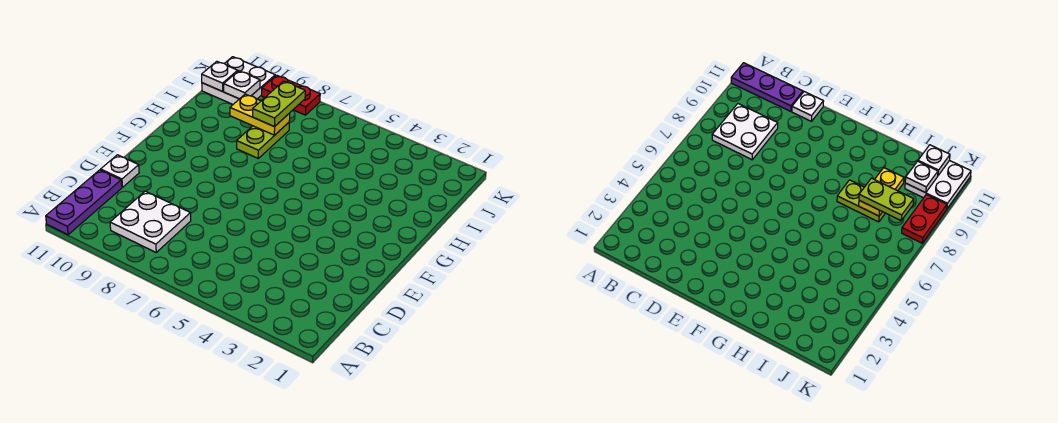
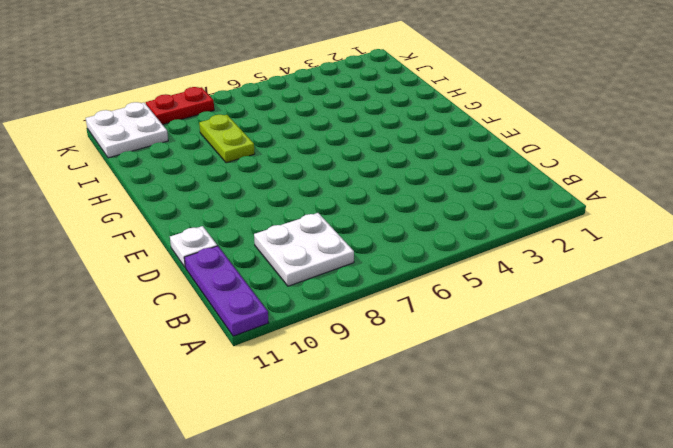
none -> yellow 1x2 plate [230,94,290,135]
none -> white 1x1 plate [224,71,260,99]

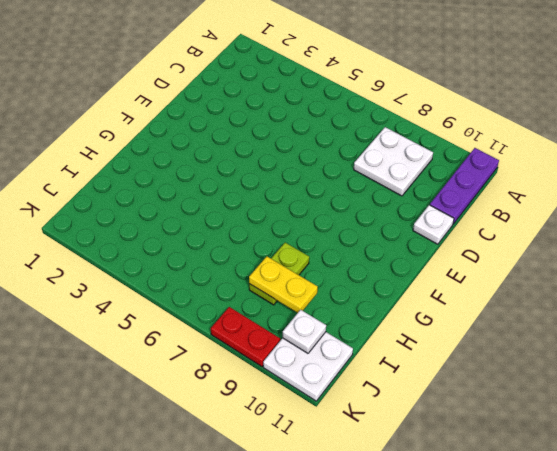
none -> white 1x1 plate [202,61,238,91]
none -> lime 1x2 plate [253,81,305,127]

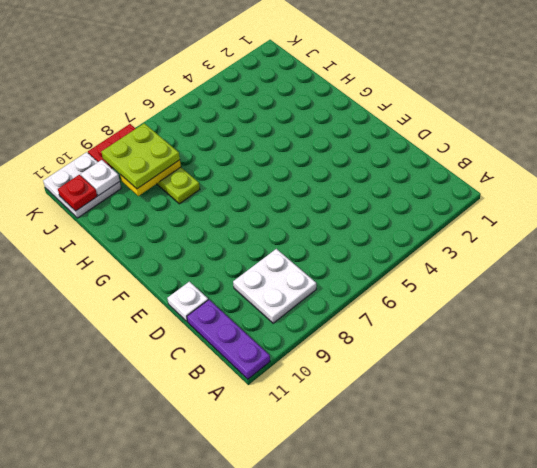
lime 2x2 plate [101,123,180,189] -> lime 1x2 plate [253,81,305,127]
red 1x1 plate [58,175,97,211] -> white 1x1 plate [202,61,238,91]

